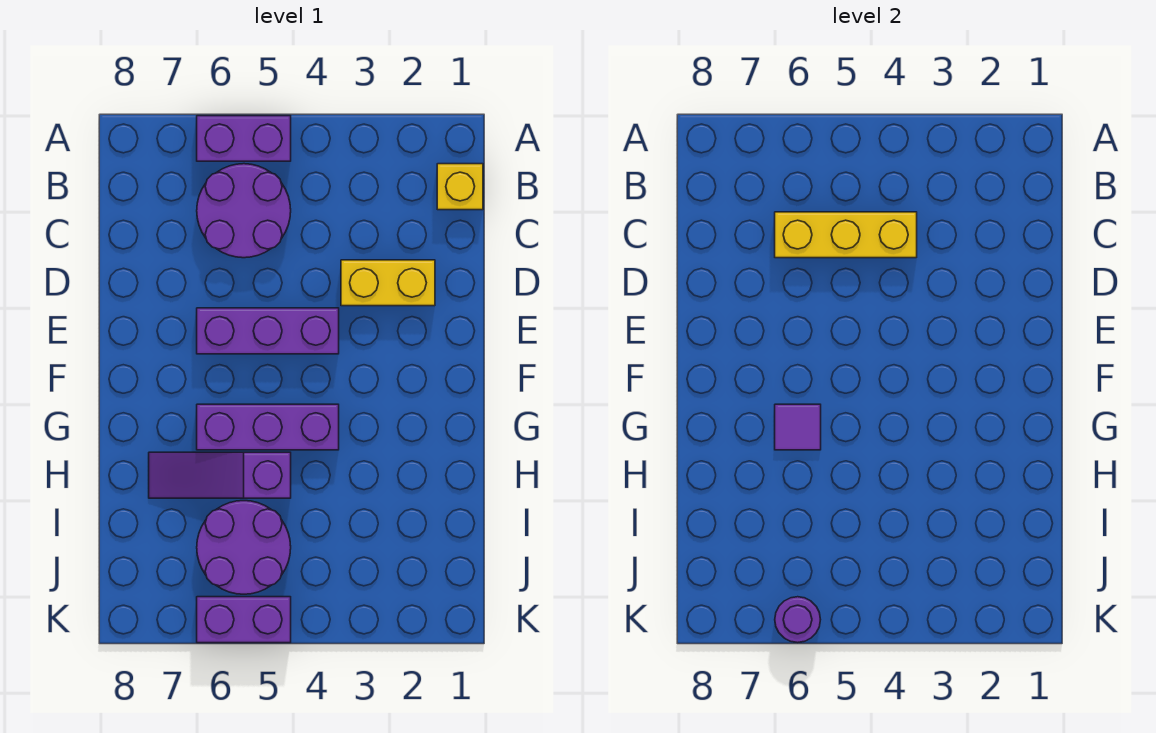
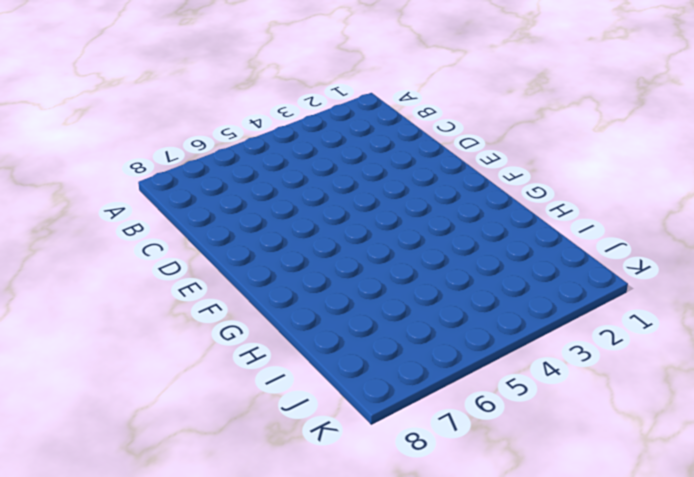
none -> purple 1x2 brick [197,116,291,161]
none -> yellow 1x1 brick [437,164,483,210]
none -> purple 2x2 round brick [197,164,291,258]

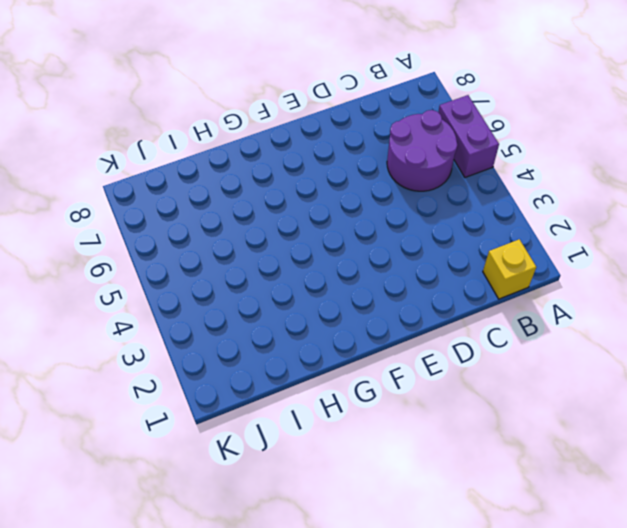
none -> yellow 1x2 brick [341,260,435,306]
none -> purple 1x3 brick [197,308,339,354]
none -> purple 1x3 brick [197,404,339,450]

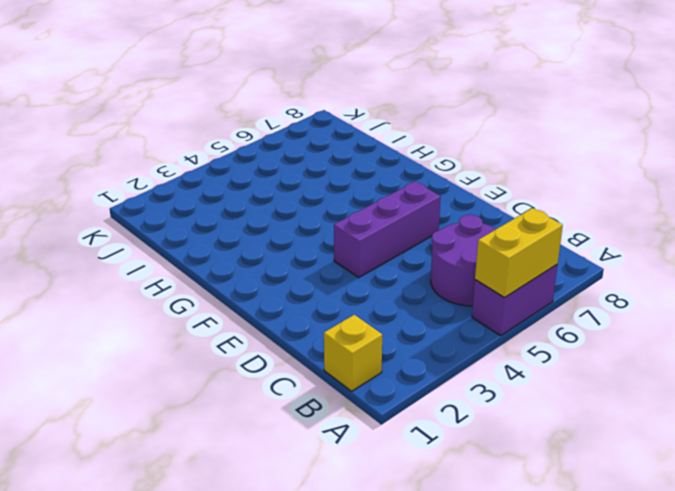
yellow 1x2 brick [475,208,563,297] -> yellow 1x2 brick moved to [341,260,435,306]
none -> purple 1x3 brick [197,404,339,450]
none -> purple 1x3 slope [149,452,291,498]
none -> purple 2x2 round brick [197,501,291,594]

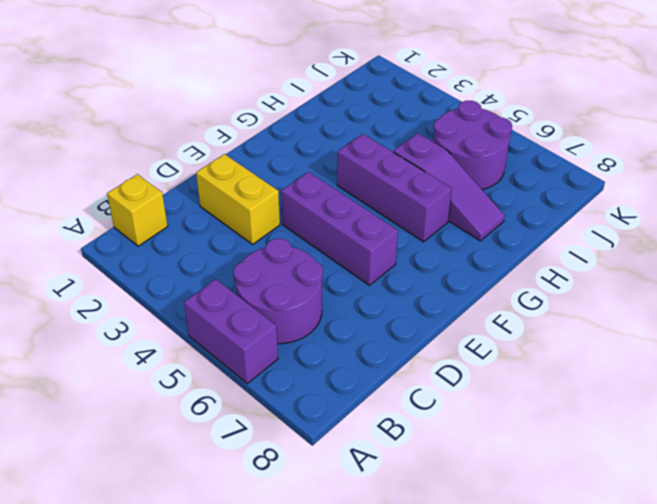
none -> purple 1x2 brick [197,597,291,643]
none -> yellow 1x3 brick [775,212,917,258]
none -> purple 1x1 tile [775,404,821,450]

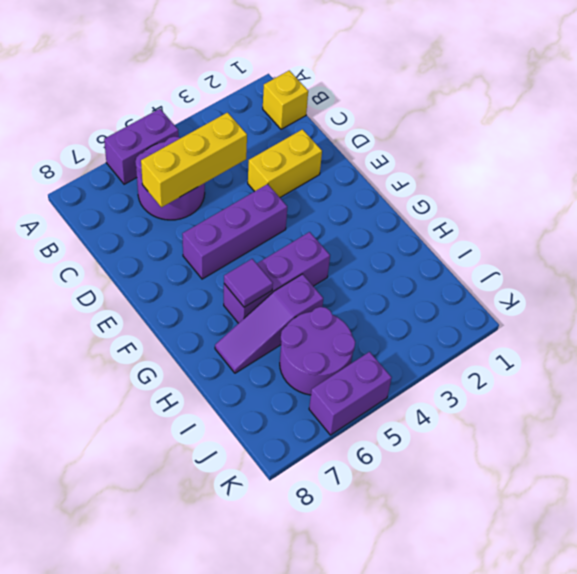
none -> purple 1x1 round brick [775,597,821,643]

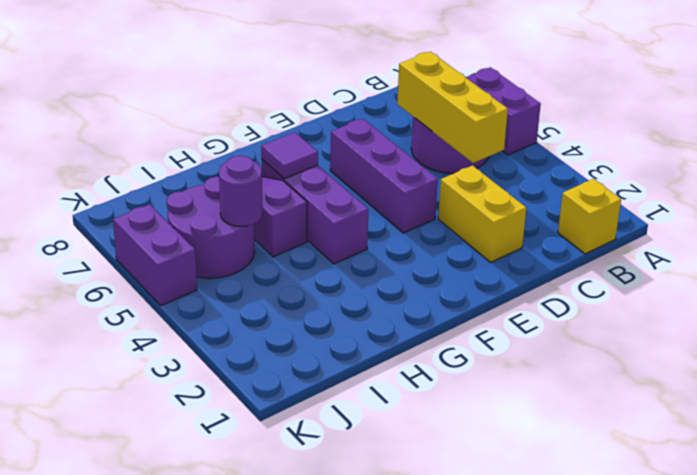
purple 1x1 round brick [219,156,262,227] -> purple 1x1 round brick moved to [775,597,821,643]

